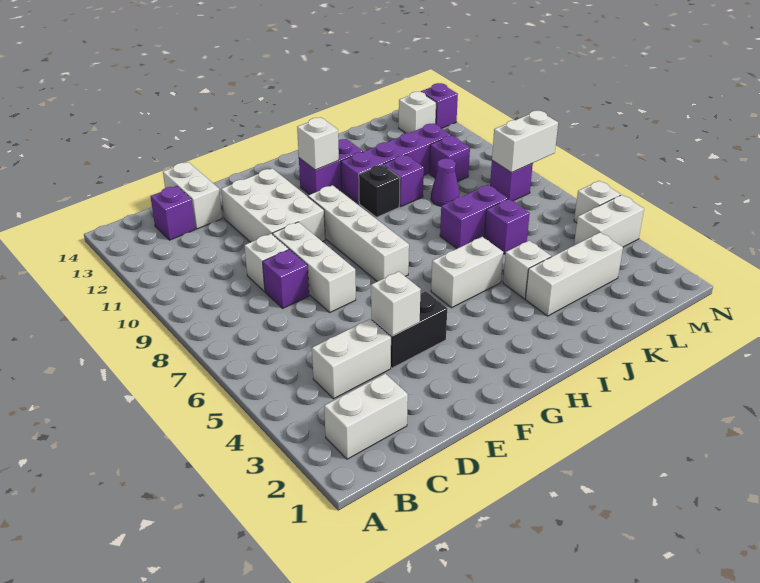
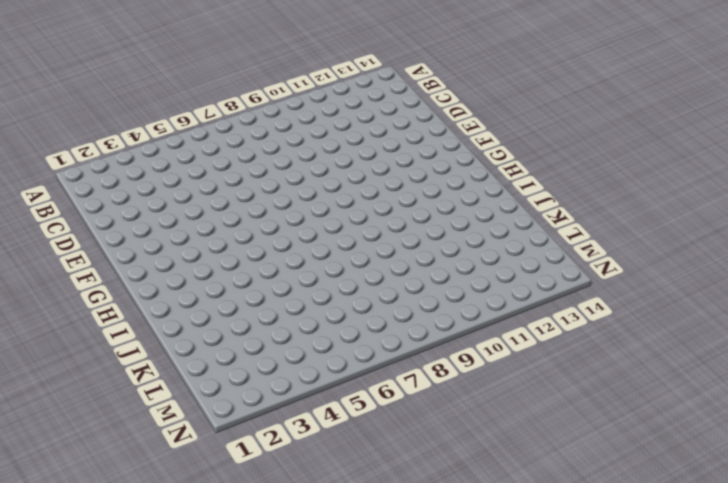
none -> white 1x2 brick [324,374,408,459]
none -> white 1x2 brick [312,319,391,399]
none -> purple 1x1 brick [150,186,195,240]

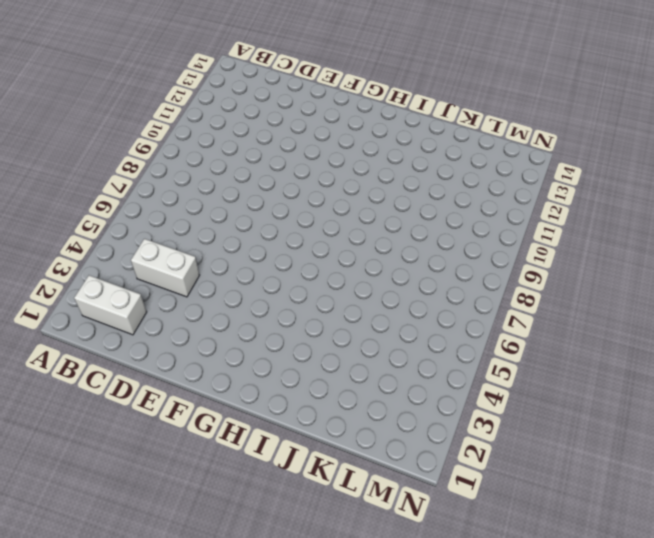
none -> purple 1x1 brick [150,186,195,240]
none -> purple 1x1 brick [263,250,309,308]
none -> white 1x1 brick [244,234,289,291]

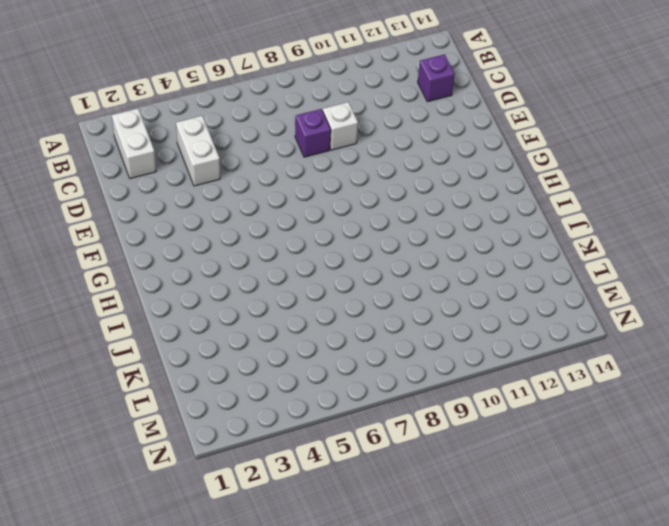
none -> white 1x2 brick [163,162,222,229]
none -> black 1x2 brick [371,291,447,368]
none -> white 1x3 brick [272,222,356,312]

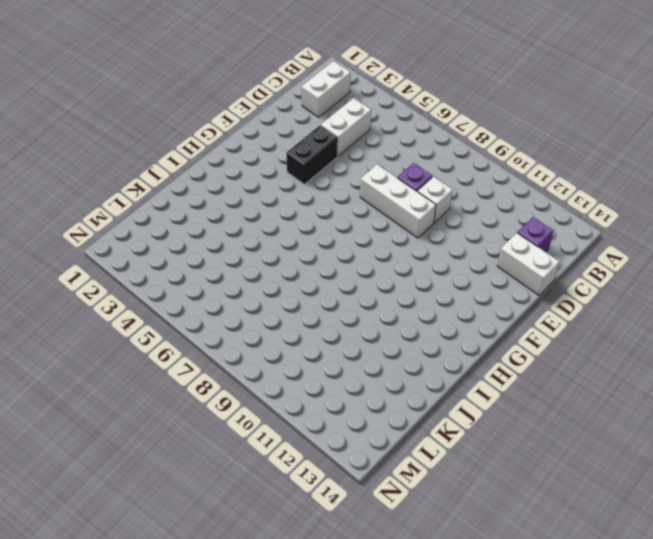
none -> white 2x3 brick [221,168,325,242]
none -> white 1x4 brick [308,185,409,281]
none -> white 1x2 brick [431,237,503,308]

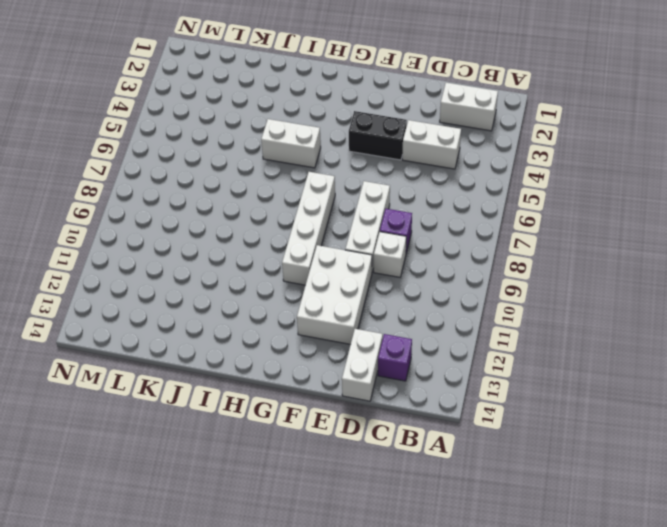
none -> purple 1x2 brick [299,139,363,195]
none -> black 1x1 brick [359,165,400,217]
none -> purple 1x4 brick [341,124,451,203]

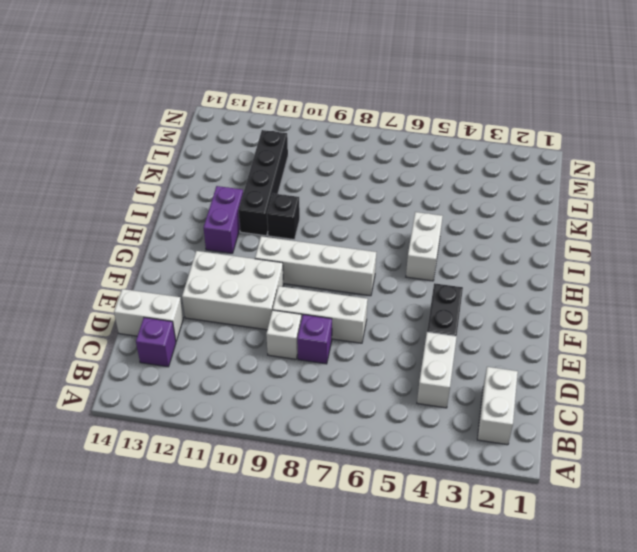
black 1x4 brick [239,130,288,236] -> purple 1x4 brick [341,124,451,203]
none -> white 1x3 brick [525,232,623,316]
none -> white 1x1 brick [503,241,551,299]
none -> purple 1x2 brick [440,185,508,249]

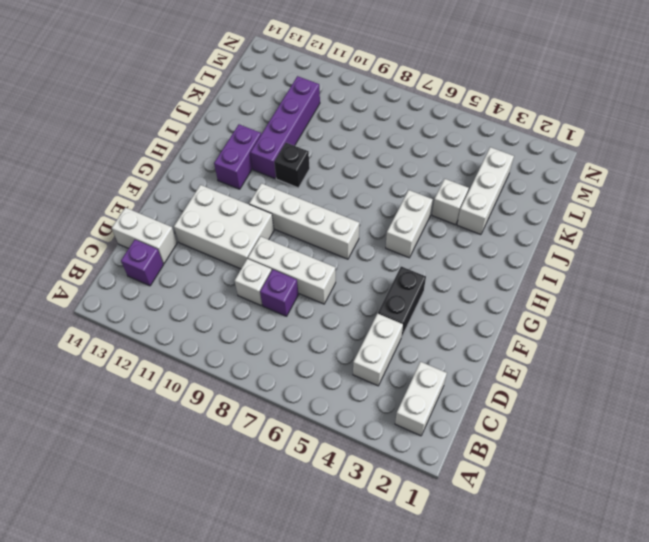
none -> purple 1x2 brick [440,185,508,249]
none -> purple 1x1 brick [383,155,424,207]
none -> purple 1x1 brick [484,199,530,254]

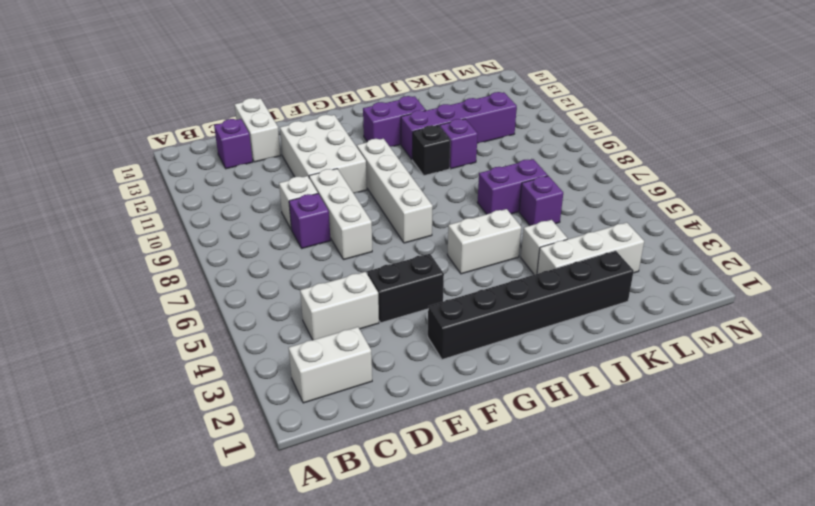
black 1x6 brick [428,251,634,359] -> none
none -> purple 1x1 cone [431,158,460,206]
none -> purple 1x1 brick [429,136,470,182]
none -> white 1x2 brick [574,195,644,247]

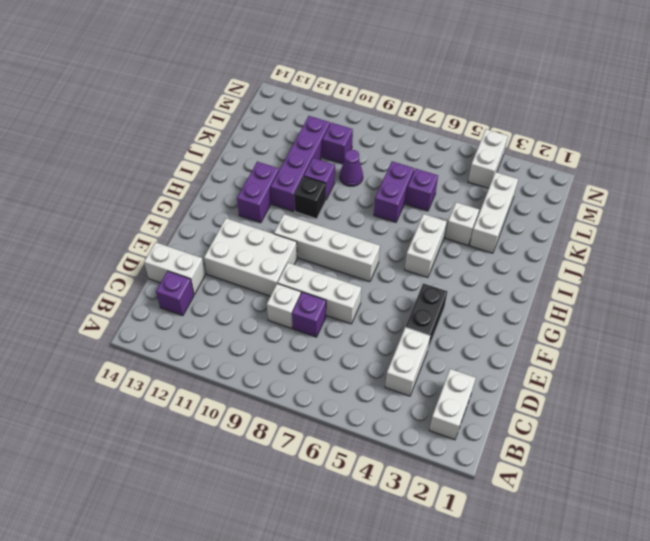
none -> purple 1x1 brick [490,161,533,201]
none -> white 1x1 brick [399,92,436,133]
none -> white 1x1 brick [574,181,621,223]

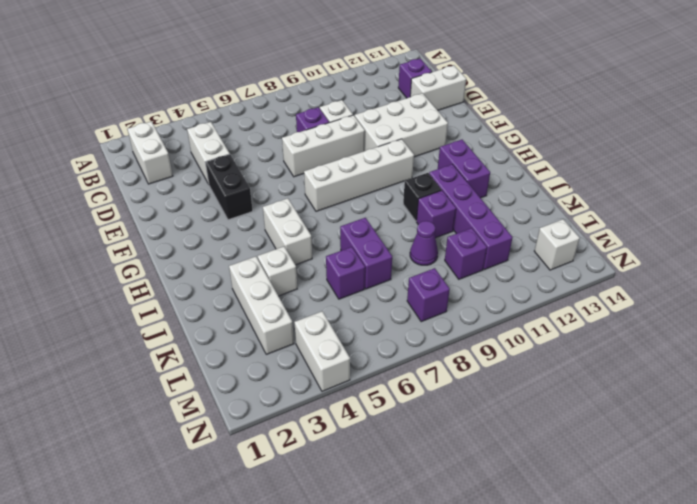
none -> white 1x1 brick [574,181,621,223]
none -> purple 1x1 brick [421,83,458,128]
none -> white 1x1 brick [371,271,421,336]

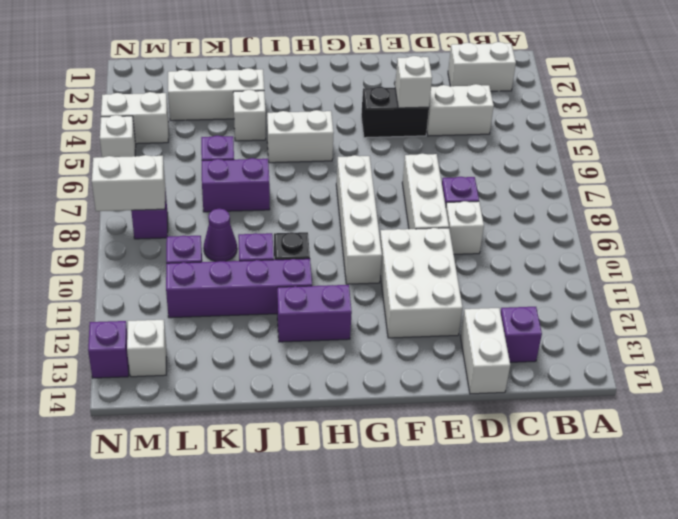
none -> white 1x1 brick [297,118,339,170]

